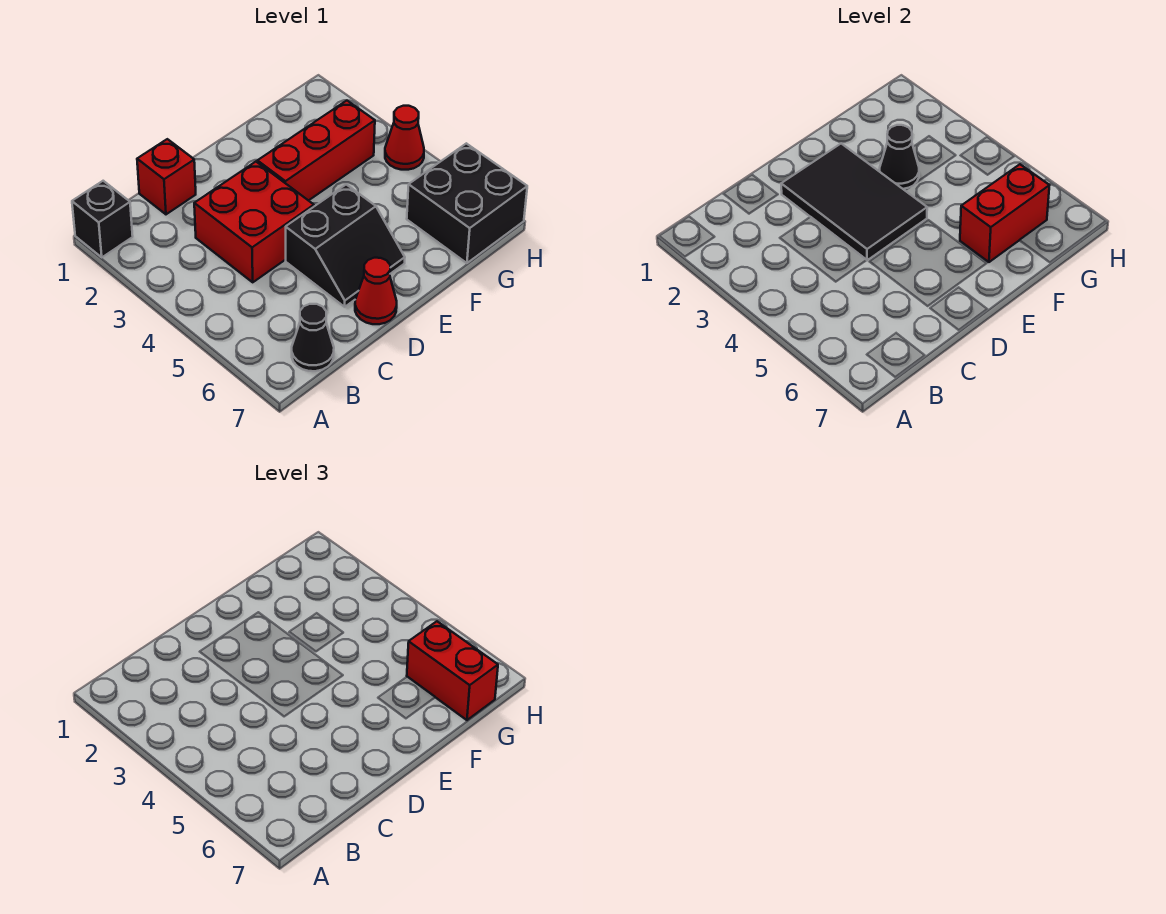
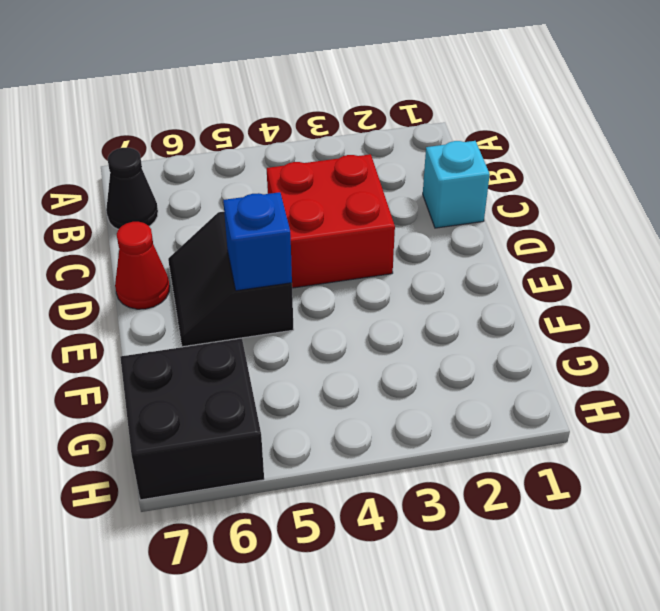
cyan 1x1 brick [423,141,490,228] -> red 1x1 brick [137,139,196,214]
blue 1x1 brick [223,192,292,291] -> none
none -> black 1x1 brick [72,181,133,257]
none -> red 1x3 brick [257,101,375,201]
none -> red 1x1 cone [385,106,424,170]

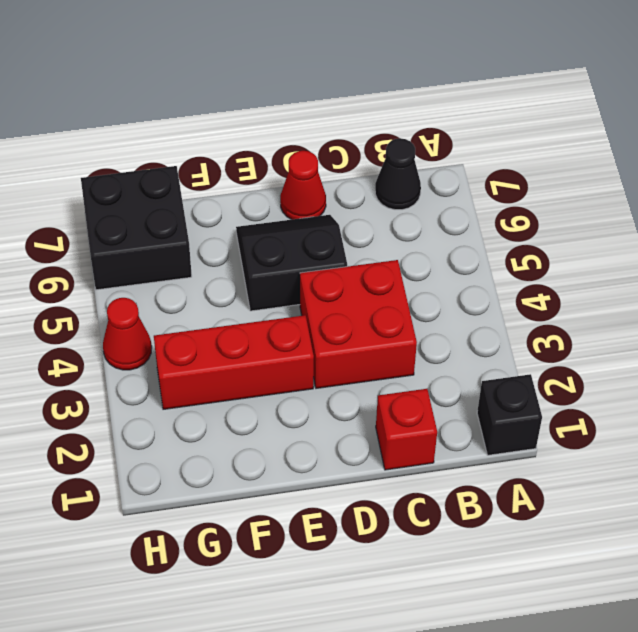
none -> black 2x3 tile [781,144,927,260]
none -> black 1x1 cone [880,125,919,189]
none -> red 1x2 brick [960,164,1050,262]

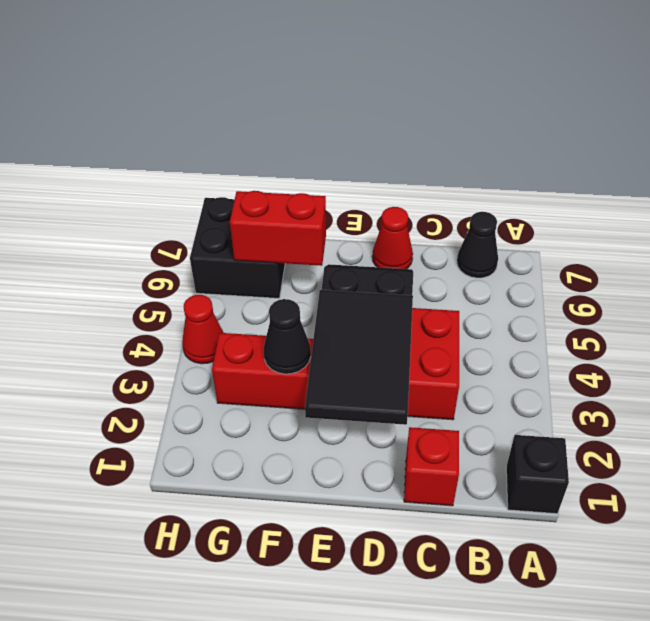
none -> red 1x2 brick [407,621,498,720]

